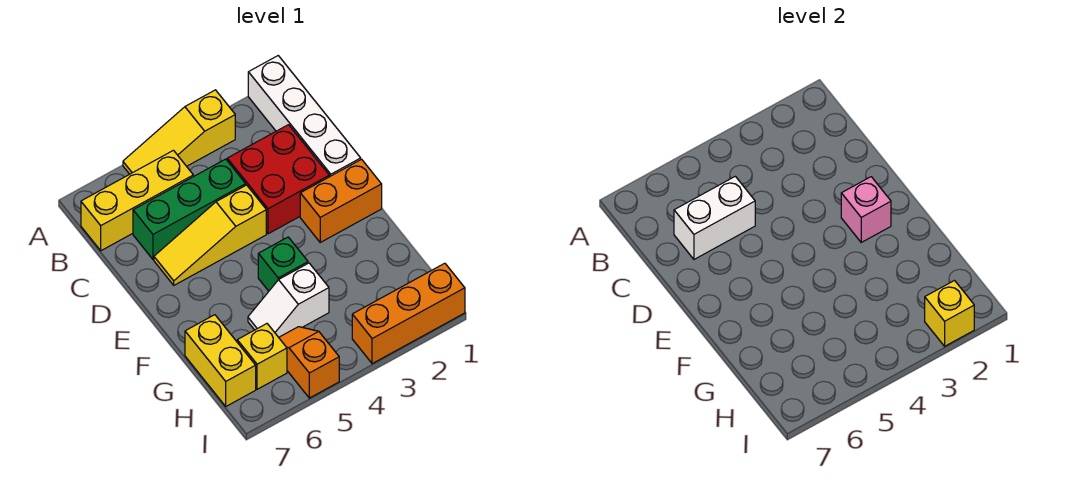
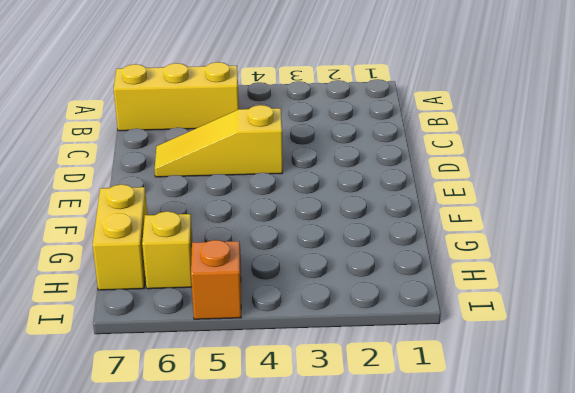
none -> white 1x4 brick [248,56,361,177]
none -> yellow 1x3 slope [123,90,235,174]
none -> red 2x2 brick [227,125,329,234]

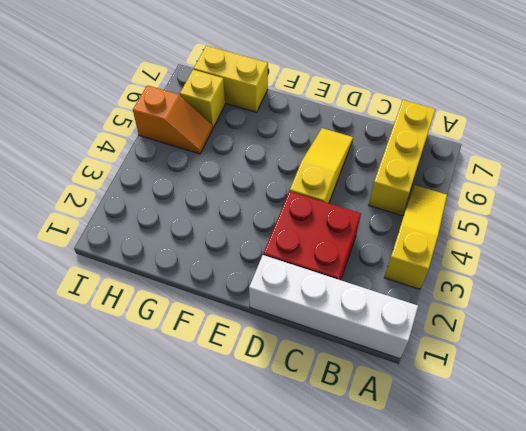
none -> green 1x3 brick [133,159,246,259]
none -> orange 1x2 brick [300,159,382,242]
none -> green 1x1 brick [258,237,308,291]

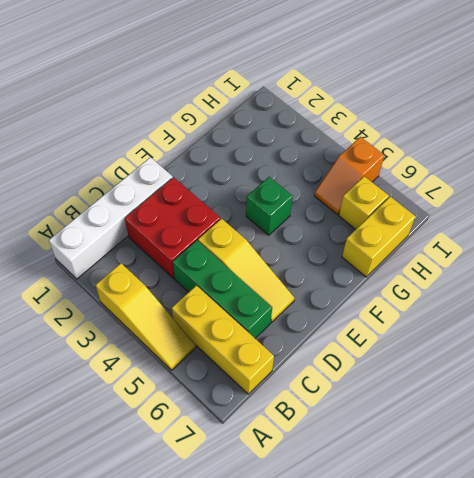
none -> orange 1x2 brick [300,159,382,242]
none -> white 1x2 slope [248,263,329,337]
none -> orange 1x3 brick [352,263,465,364]

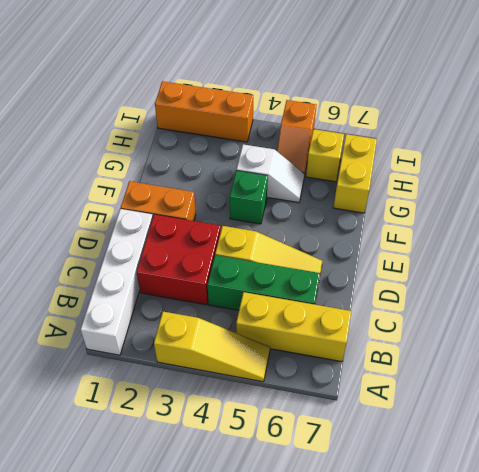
none -> white 1x2 brick [674,176,755,259]
none -> pink 1x1 brick [841,177,891,242]
none -> yellow 1x1 brick [925,281,974,346]

